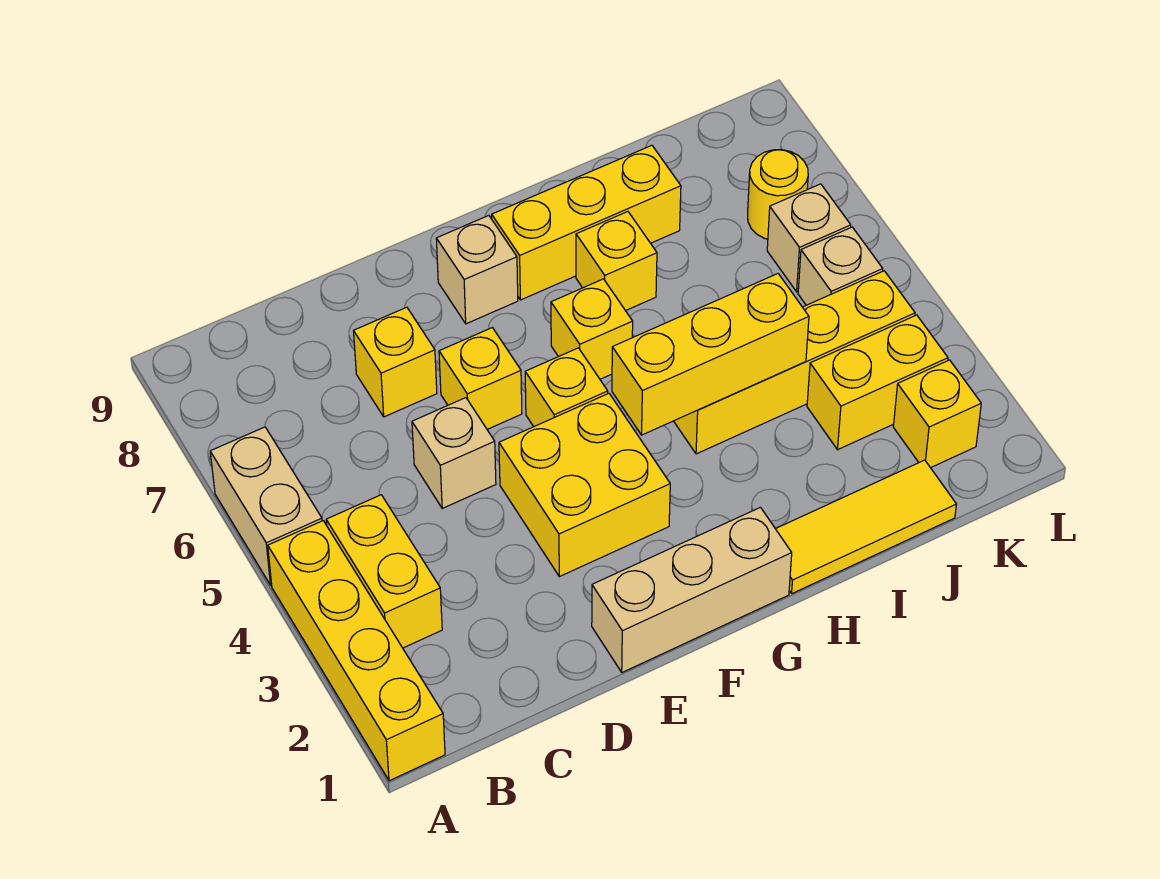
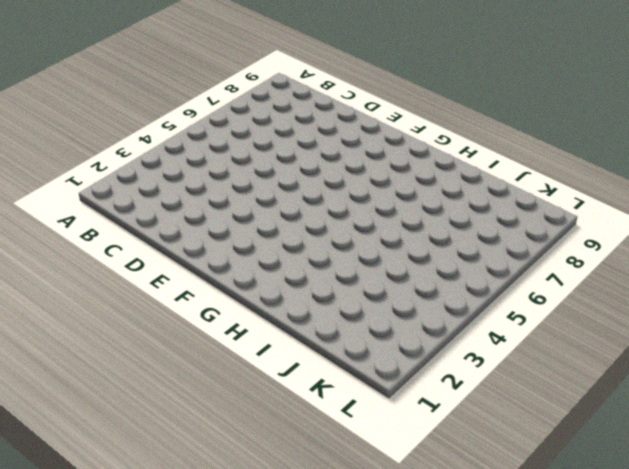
none -> yellow 1x4 brick [268,521,445,781]
none -> tan 1x2 brick [210,427,322,585]
none -> yellow 1x2 brick [326,495,442,648]

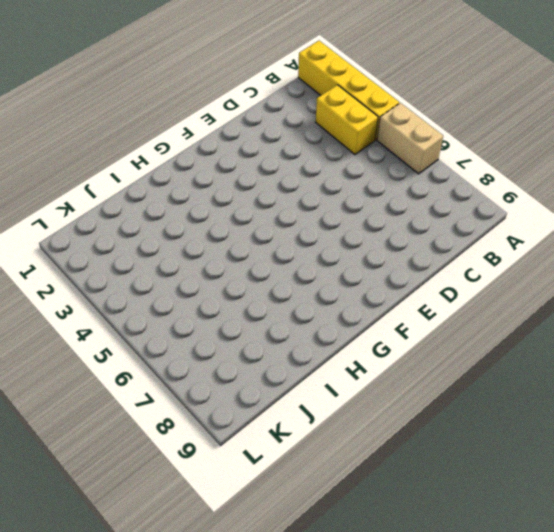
none -> tan 1x1 brick [412,398,496,508]
none -> yellow 1x1 brick [354,307,437,417]
none -> tan 1x3 brick [592,507,792,672]

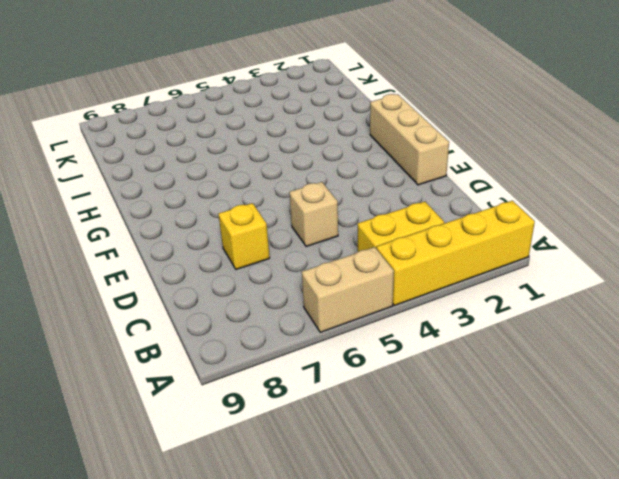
none -> yellow 2x2 brick [499,393,670,577]
none -> yellow 1x1 brick [439,328,522,429]
none -> yellow 1x1 brick [525,348,608,427]

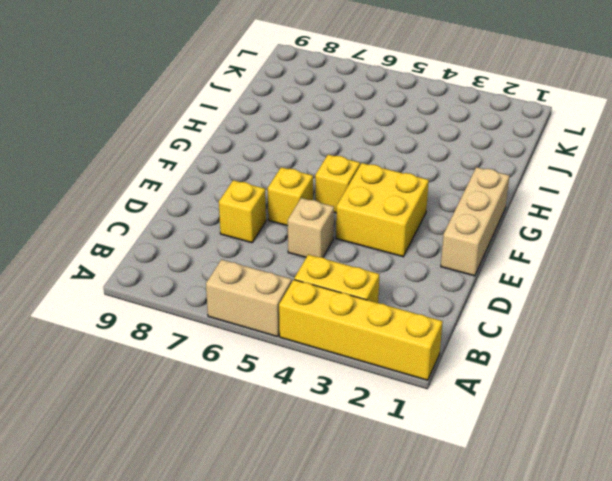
none -> tan 1x1 brick [436,216,518,324]
none -> yellow 1x1 brick [551,279,633,379]
none -> yellow 1x3 brick [492,145,681,300]

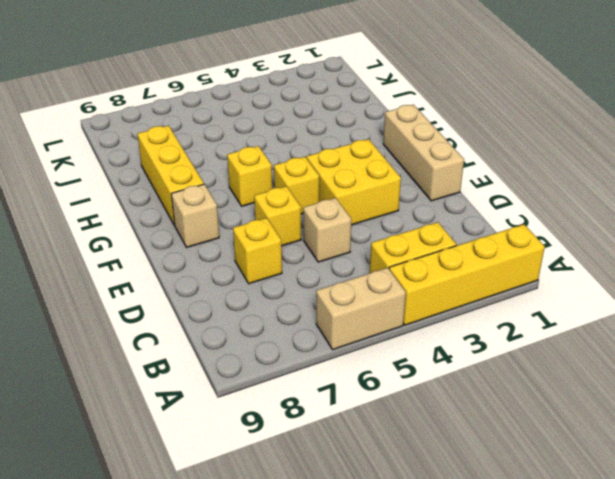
none -> yellow 1x3 tile [776,460,956,593]
none -> yellow 1x4 brick [674,271,915,454]
none -> yellow 1x1 brick [576,212,657,311]

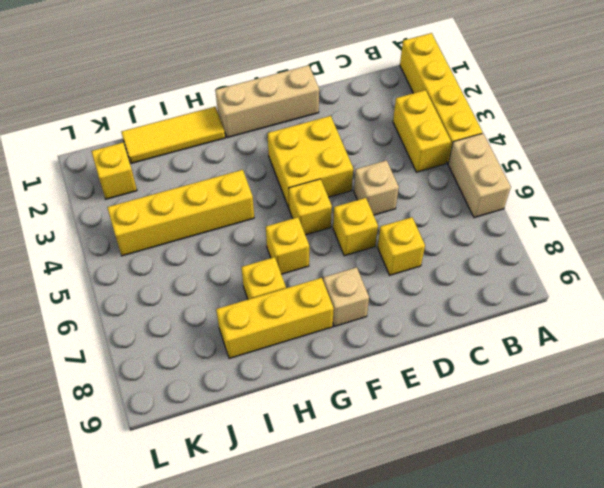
none -> yellow 1x2 brick [807,315,948,450]
none -> tan 1x1 brick [798,227,883,305]
none -> tan 1x1 brick [767,184,851,292]

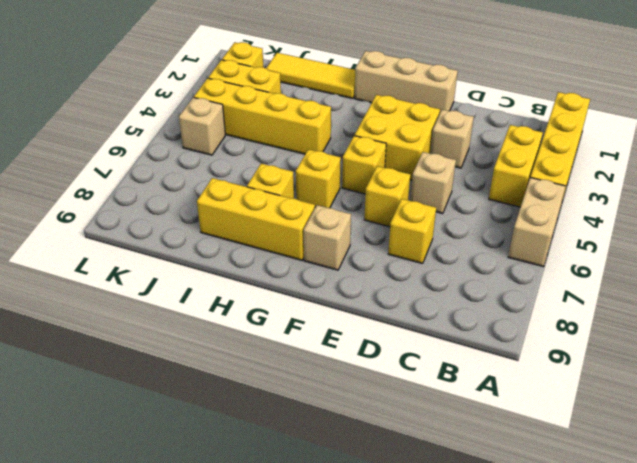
tan 1x1 brick [430,110,474,168] -> tan 1x1 brick moved to [767,184,851,292]
none -> yellow 1x1 round brick [748,150,808,239]
none -> yellow 1x3 brick [612,274,809,435]

